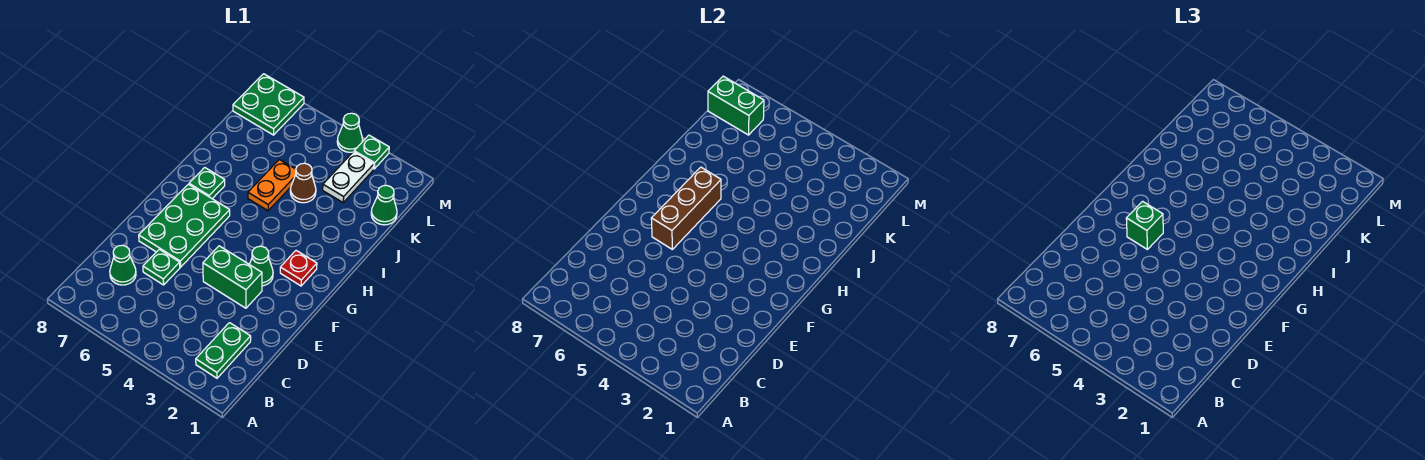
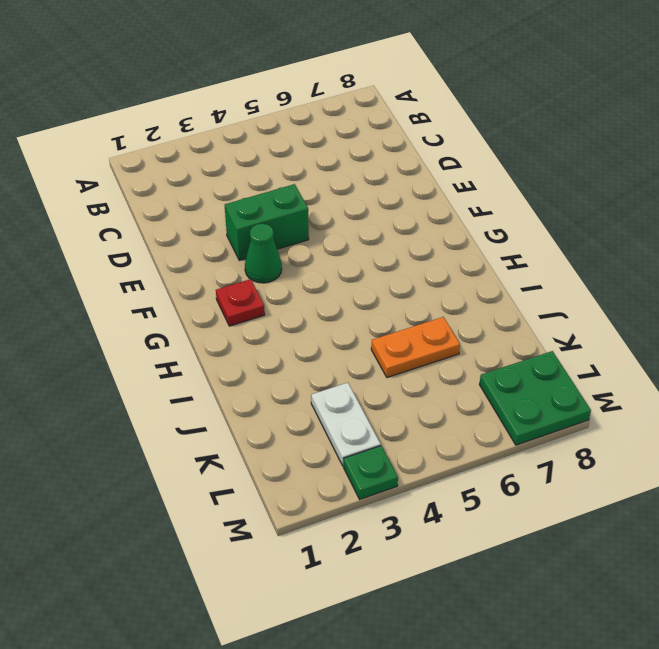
orange 1x2 plate [371,317,460,378] -> orange 1x2 plate turned to [248,160,296,211]
none -> green 1x2 plate [196,323,251,378]
none -> green 1x1 cone [110,245,136,285]
none -> green 1x1 plate [143,249,180,285]

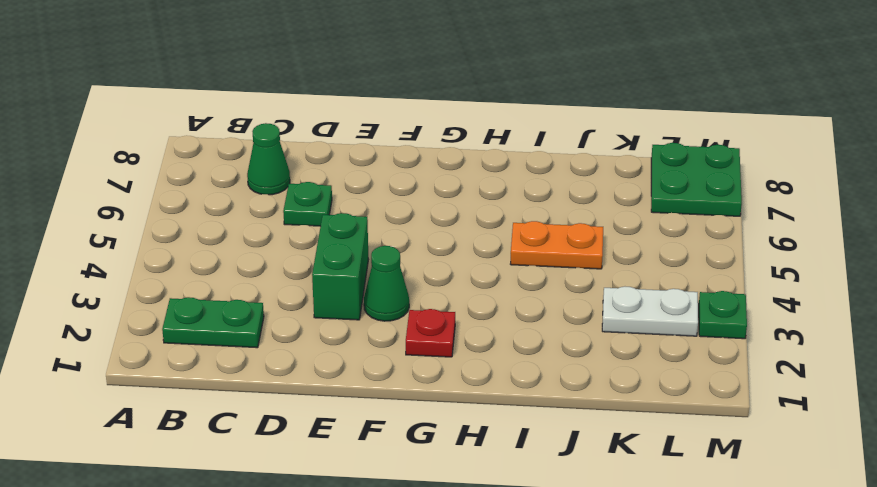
none -> green 2x3 plate [139,184,230,267]
none -> green 1x1 plate [189,167,225,199]
none -> brown 1x1 cone [290,163,316,203]

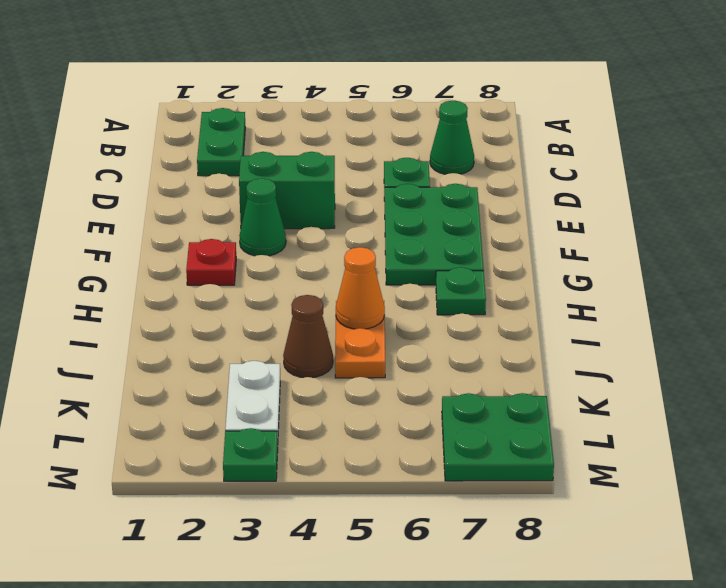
orange 1x1 cone [336,247,385,329] -> none
none -> green 1x1 cone [371,185,397,225]
none -> green 1x1 cone [337,113,363,152]
none -> brown 1x3 brick [651,167,721,249]

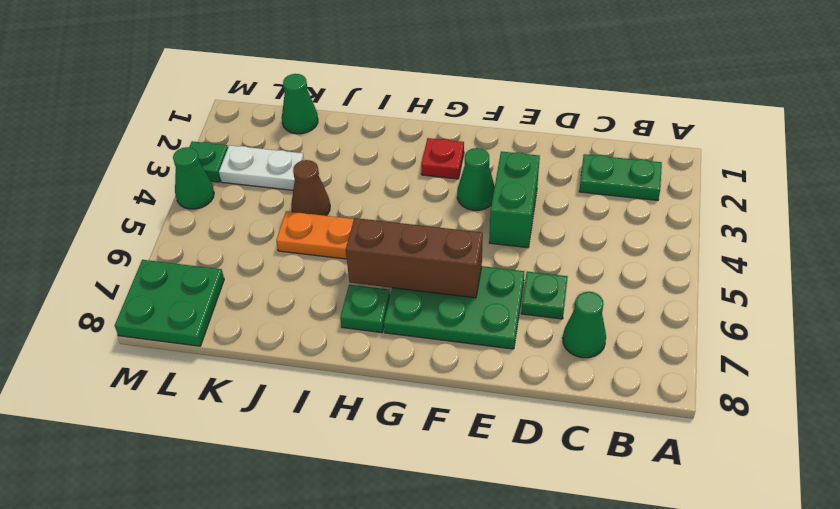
none -> green 1x2 brick [708,76,764,135]
none -> green 1x1 brick [1126,201,1163,249]

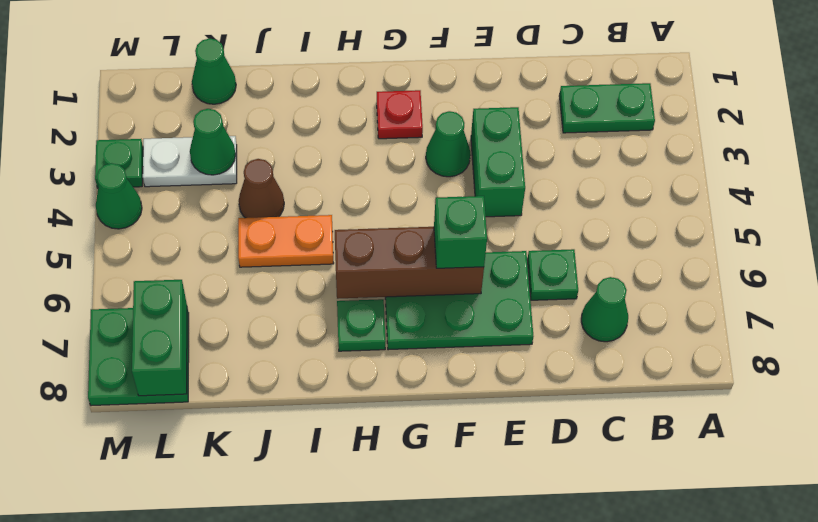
green 1x1 cone [190,109,236,175] -> none

